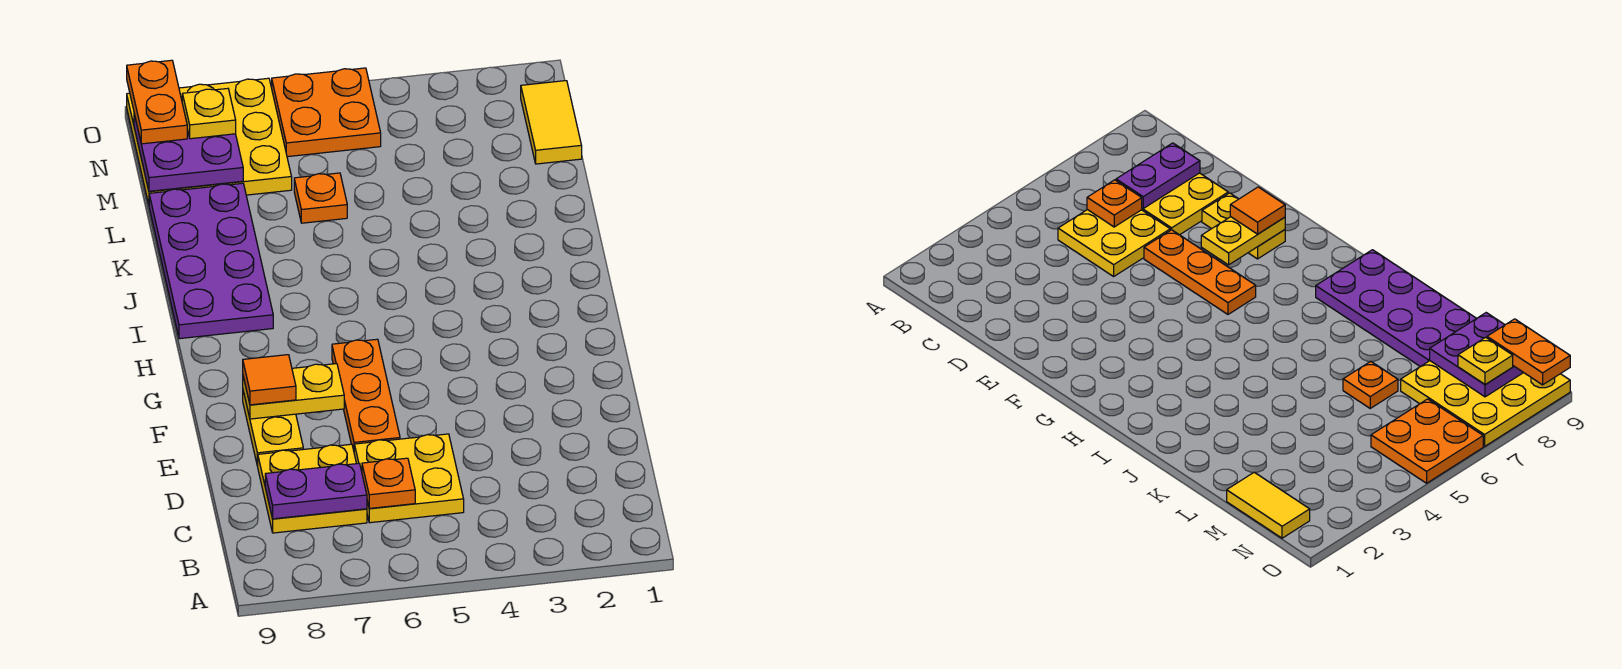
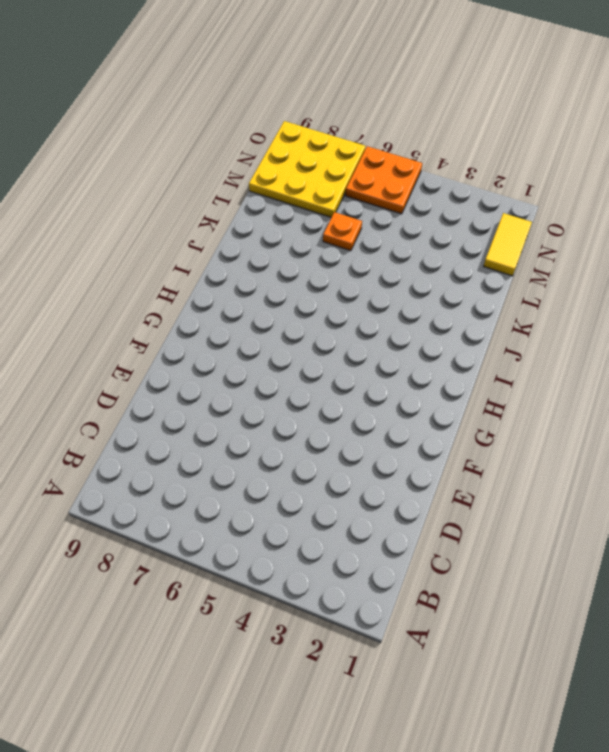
none -> yellow 2x2 plate [354,434,464,523]
none -> yellow 2x2 plate [258,444,367,533]
none -> orange 1x3 plate [332,339,400,450]

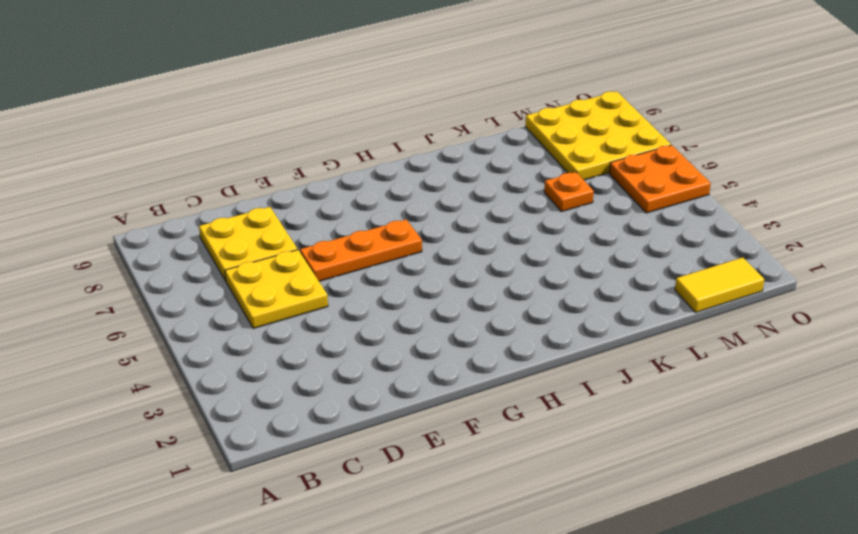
none -> yellow 1x2 plate [243,391,303,466]
none -> purple 2x4 plate [149,183,273,339]
none -> orange 1x1 plate [362,458,415,508]

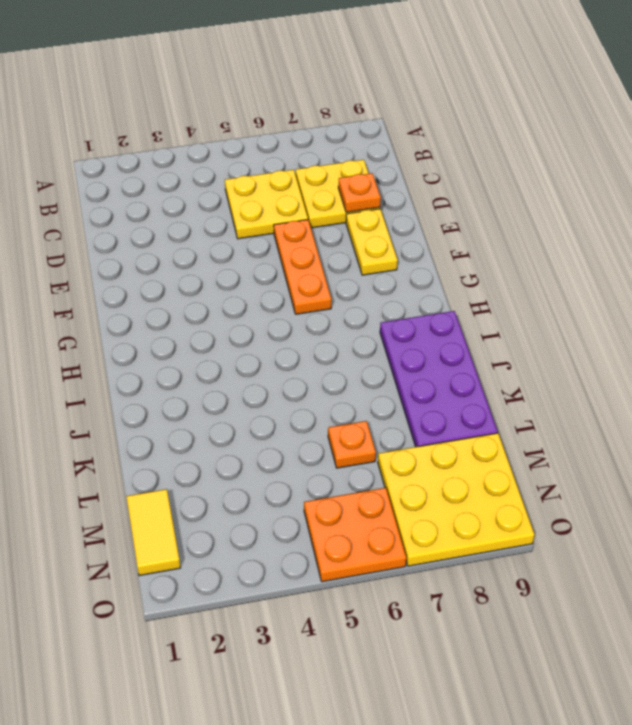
orange 1x1 plate [338,173,381,212] -> orange 1x1 plate moved to [362,458,415,508]
none -> purple 1x2 plate [265,463,367,519]
none -> yellow 1x2 plate [243,364,344,419]
none -> purple 2x2 plate [134,114,243,191]

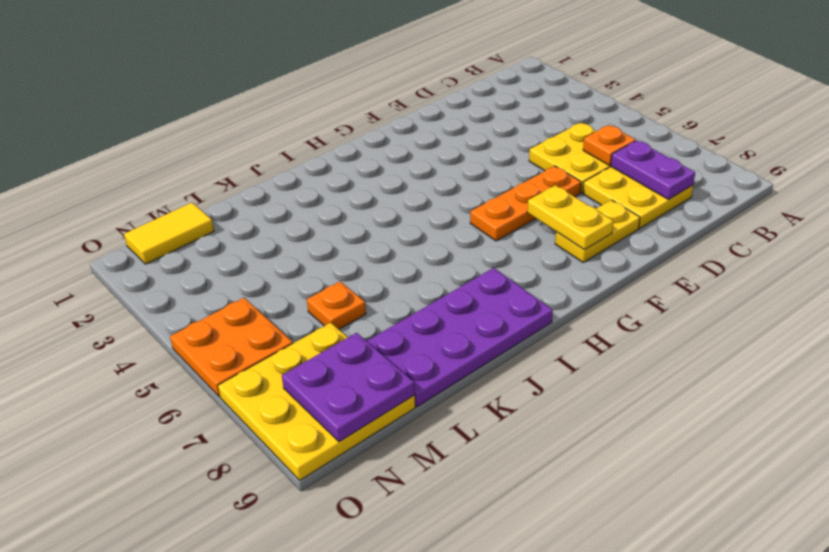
none -> orange 1x1 tile [243,355,296,405]
none -> yellow 1x1 plate [182,88,236,139]
none -> orange 1x2 plate [127,60,187,144]

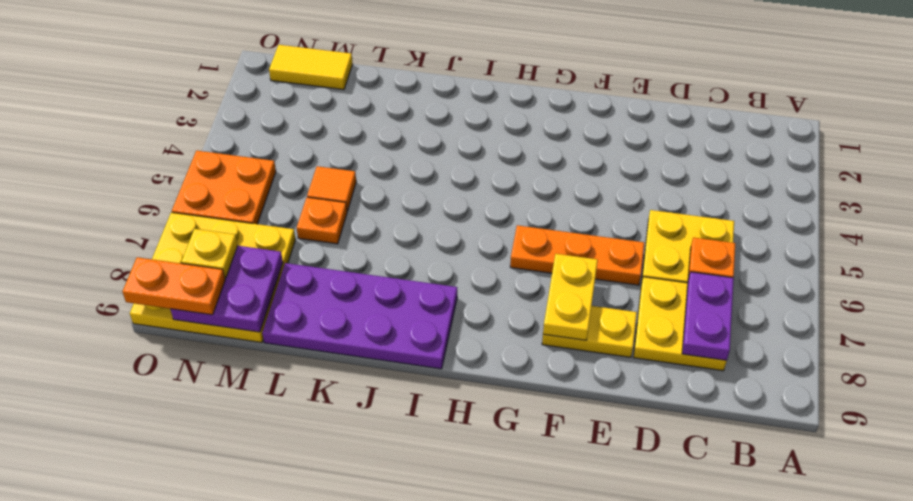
orange 1x1 tile [307,166,356,211] -> orange 1x1 tile moved to [243,355,296,405]

